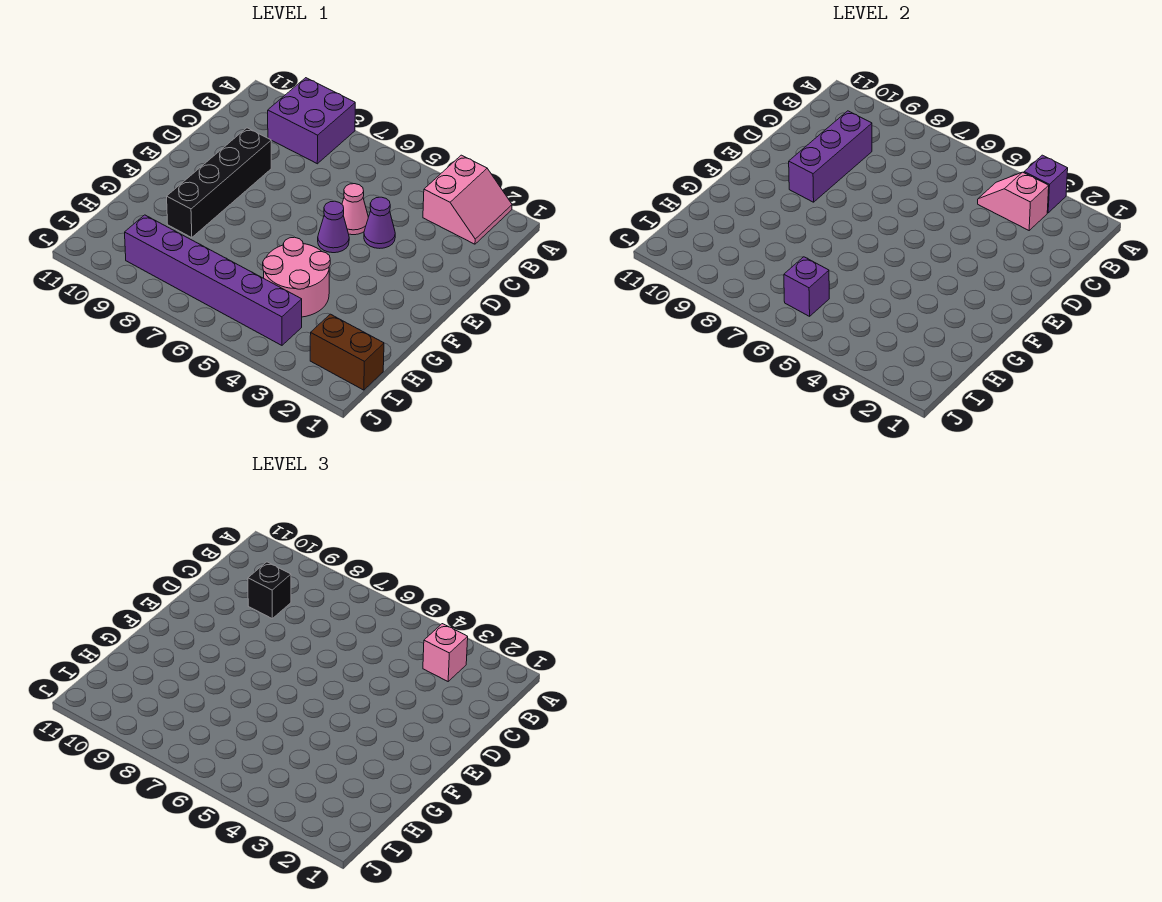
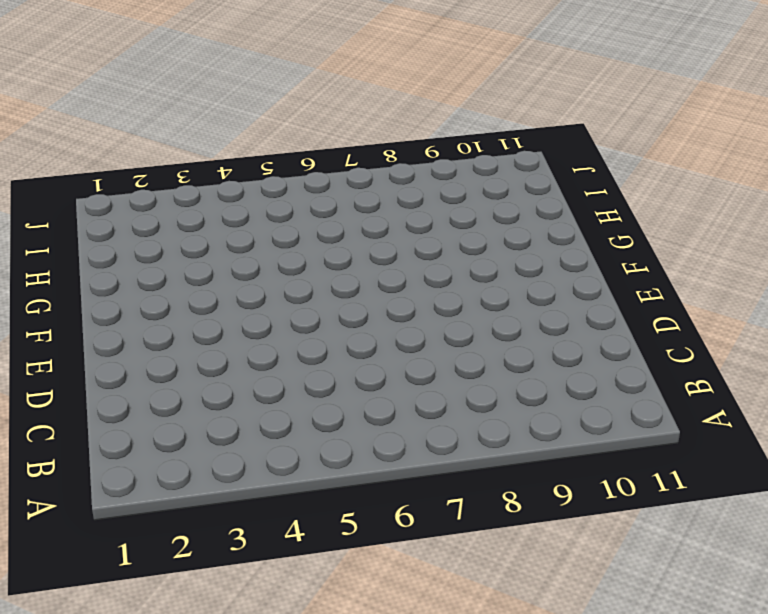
none -> pink 2x2 slope [423,155,512,244]
none -> purple 2x2 brick [268,78,355,164]
none -> purple 1x1 cone [364,197,395,248]

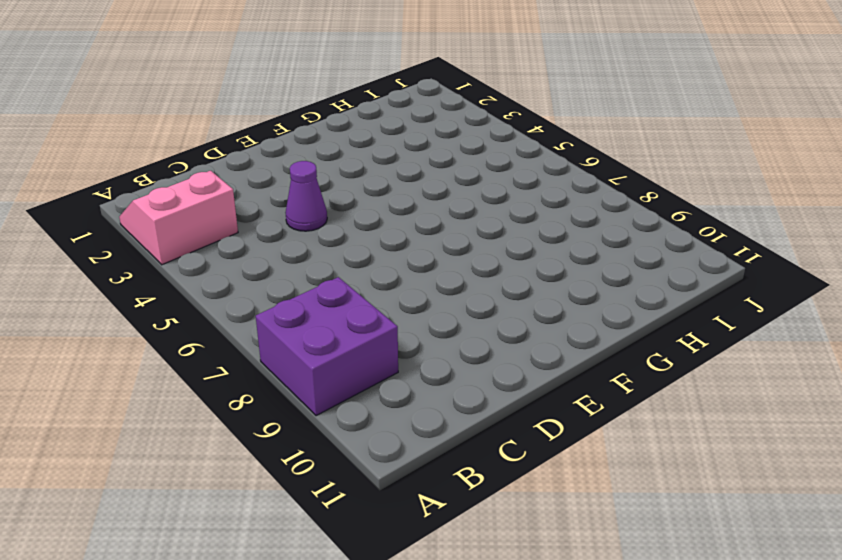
none -> pink 1x1 cone [342,184,368,235]
none -> black 1x4 brick [167,128,271,238]
none -> purple 1x1 cone [318,201,349,253]

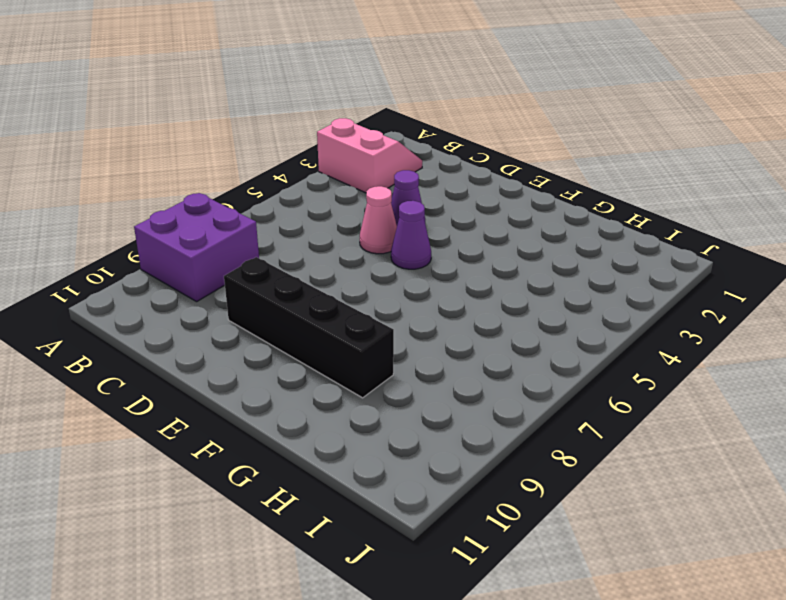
none -> pink 2x2 round brick [263,237,330,317]
none -> brown 1x2 brick [310,314,384,390]
none -> purple 1x6 brick [125,215,302,345]

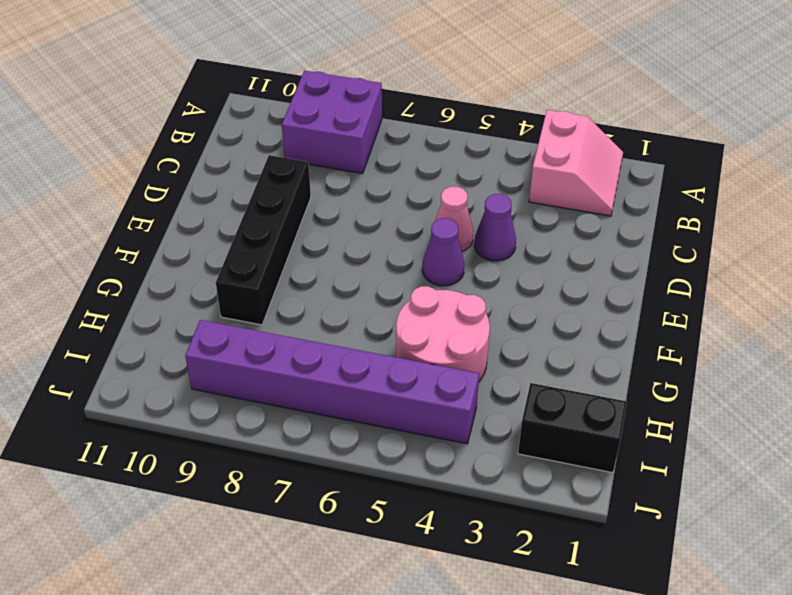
black 1x2 brick [518,383,627,473] -> brown 1x2 brick [310,314,384,390]
none -> purple 1x1 brick [1024,155,1068,213]
none -> pink 1x2 slope [978,172,1049,230]
none -> purple 1x3 brick [789,111,872,202]

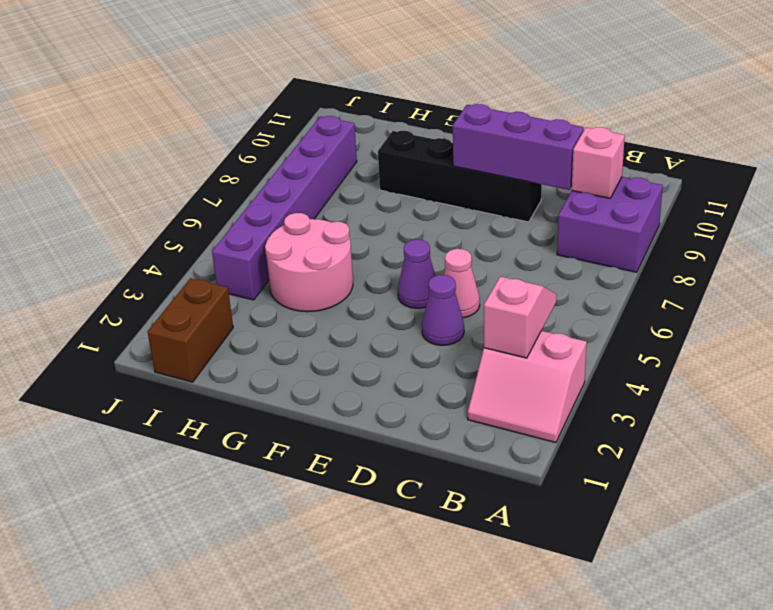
pink 1x1 brick [572,127,625,198] -> pink 1x1 brick moved to [423,624,468,681]
none -> purple 1x1 brick [1024,155,1068,213]
none -> purple 1x1 brick [784,257,829,316]
none -> black 1x1 brick [248,562,291,618]

